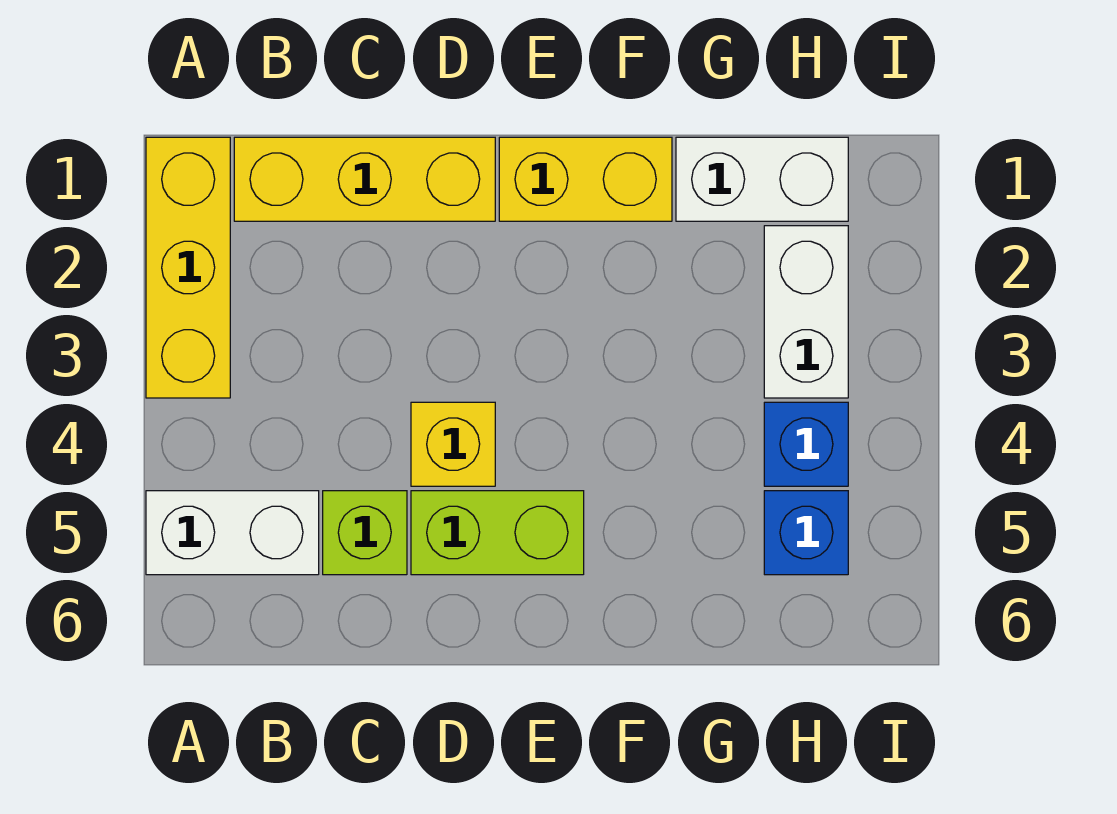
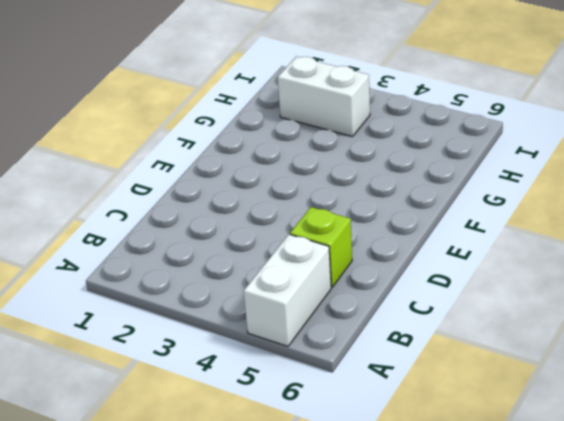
none -> yellow 1x3 brick [146,137,230,398]
none -> yellow 1x3 brick [234,137,495,221]

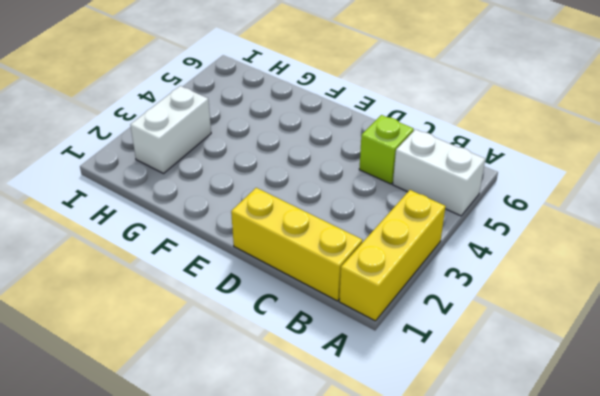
none -> yellow 1x1 brick [411,402,495,486]
none -> lime 1x2 brick [411,491,584,575]

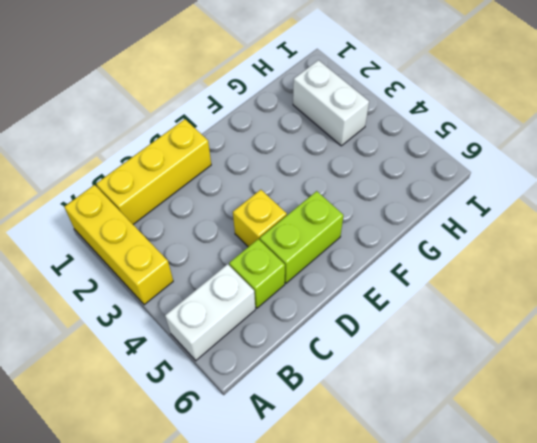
none -> yellow 1x2 brick [499,137,672,221]
none -> white 1x2 brick [676,137,848,221]

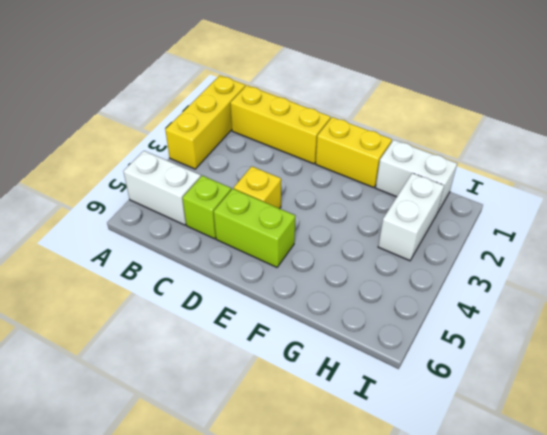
none -> blue 1x1 brick [764,402,848,486]
none -> blue 1x1 brick [764,491,848,575]

